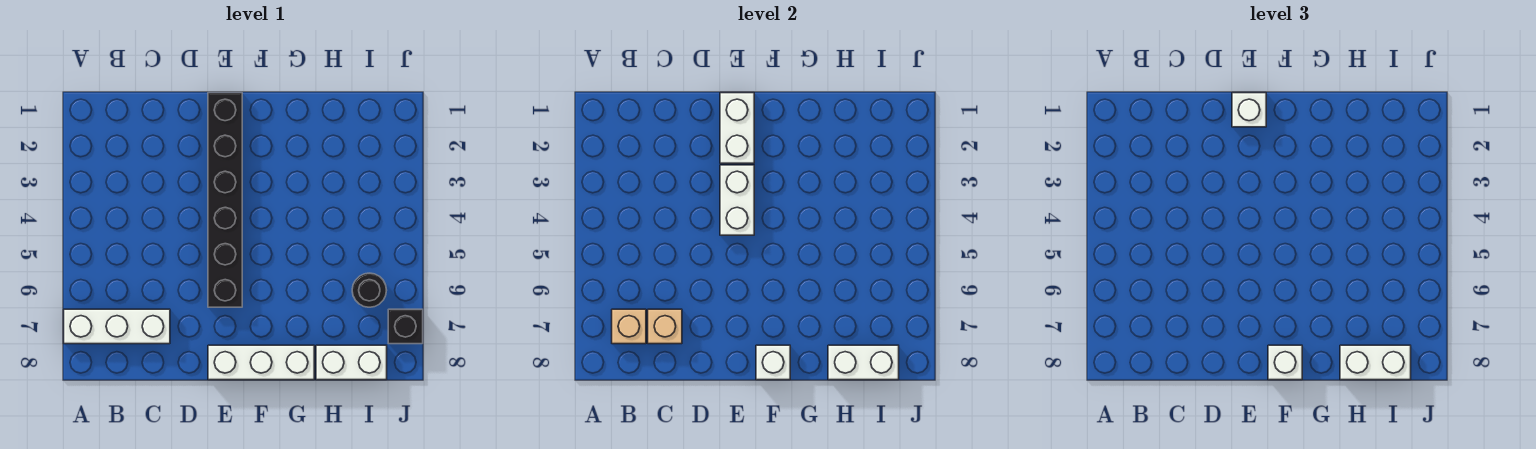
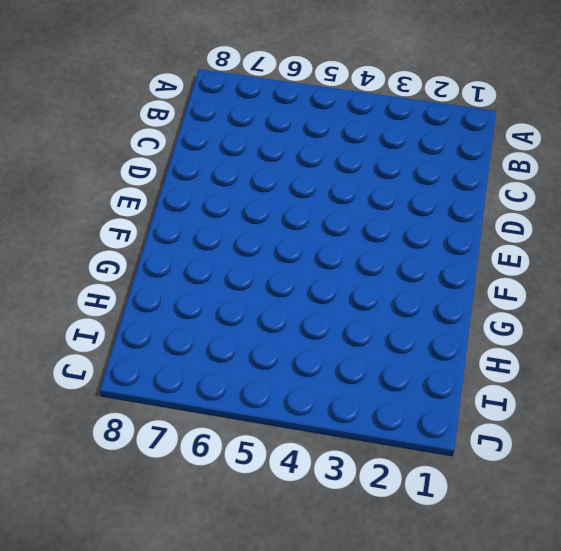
none -> white 1x3 brick [64,309,170,344]
none -> black 1x6 brick [208,93,242,307]
none -> white 1x3 brick [208,345,314,380]

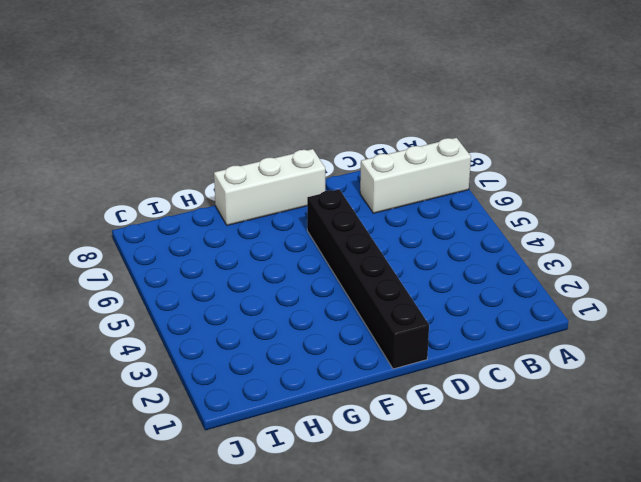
none -> white 1x2 brick [316,345,387,380]
none -> black 1x1 round brick [352,273,387,307]
none -> black 1x1 brick [388,309,423,344]

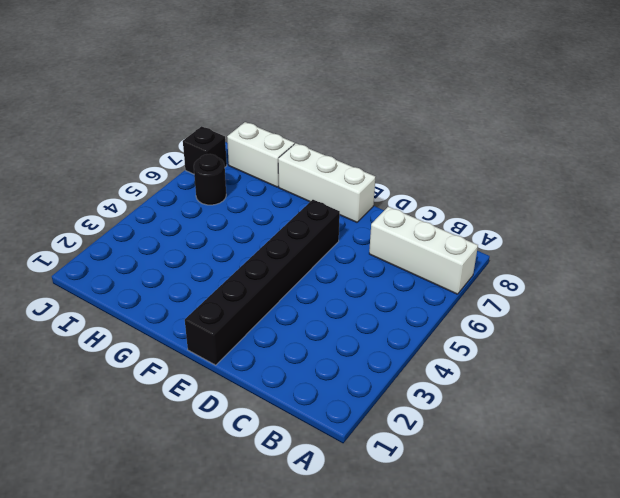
none -> tan 1x1 brick [612,309,646,344]
none -> tan 1x1 brick [648,309,682,344]
none -> white 1x2 brick [720,93,754,163]

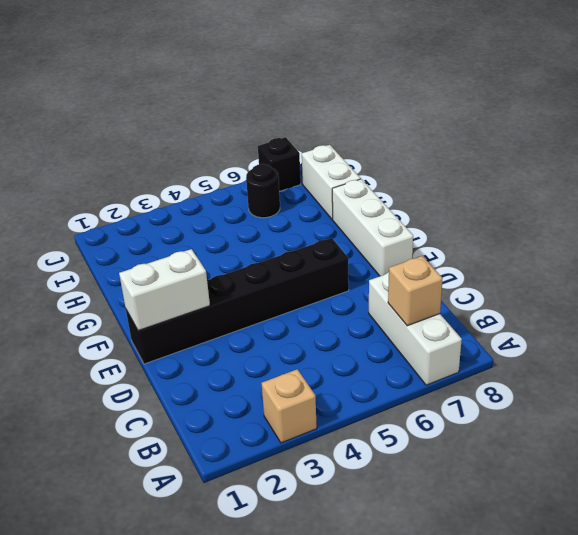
tan 1x1 brick [261,369,317,443] -> tan 1x1 brick moved to [648,309,682,344]
none -> white 1x2 brick [720,165,754,235]
none -> white 1x1 brick [756,345,790,380]
none -> white 1x2 brick [828,345,899,380]

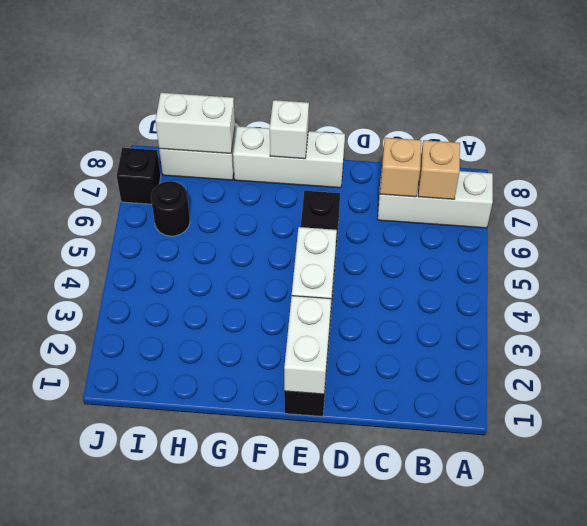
none -> white 1x1 brick [1232,93,1266,127]
none -> white 1x1 brick [1268,345,1302,380]
none -> white 1x2 brick [1340,345,1411,380]

